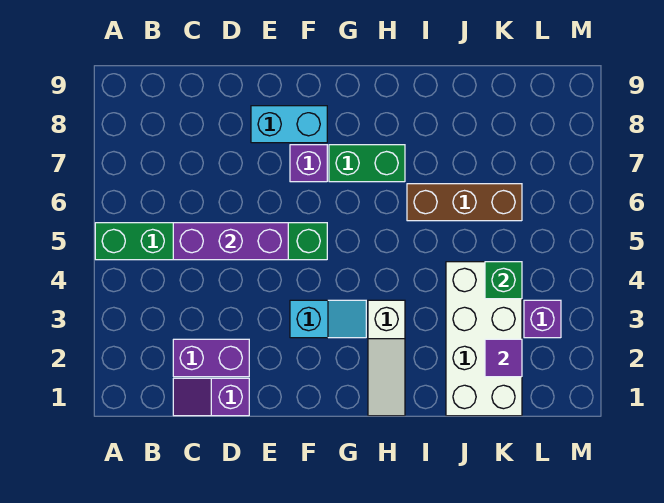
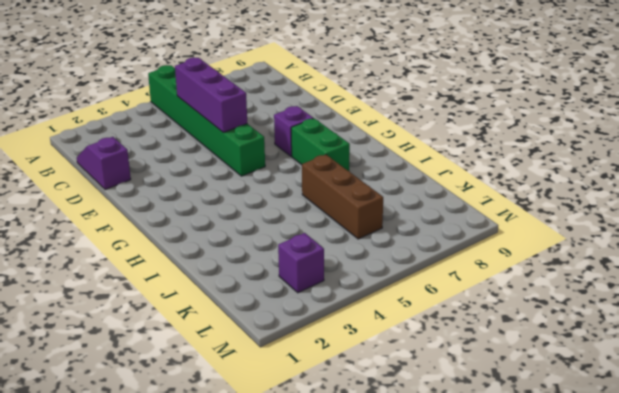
none -> purple 1x2 brick [173,339,249,377]
none -> cyan 1x2 brick [251,106,327,143]
none -> cyan 1x2 slope [290,300,366,338]

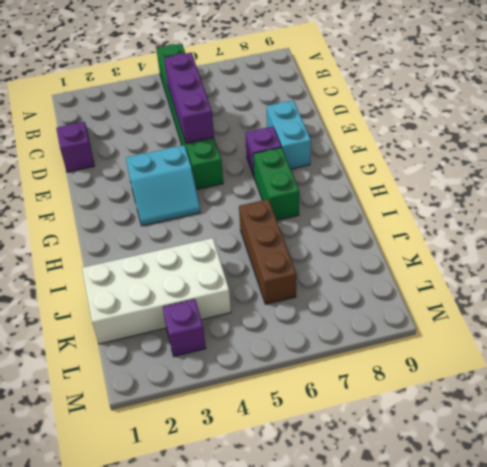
cyan 2x2 slope [126,145,201,226] -> cyan 1x2 slope [290,300,366,338]
none -> purple 1x2 brick [173,339,249,377]
none -> white 1x3 slope [368,300,405,416]
none -> purple 1x1 tile [485,339,522,377]

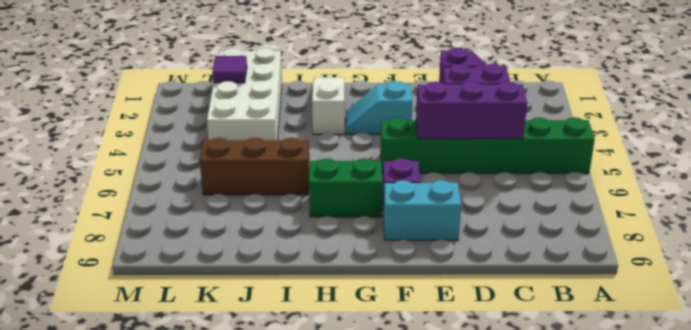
none -> purple 1x1 brick [524,300,561,338]
none -> green 1x1 brick [485,262,522,299]

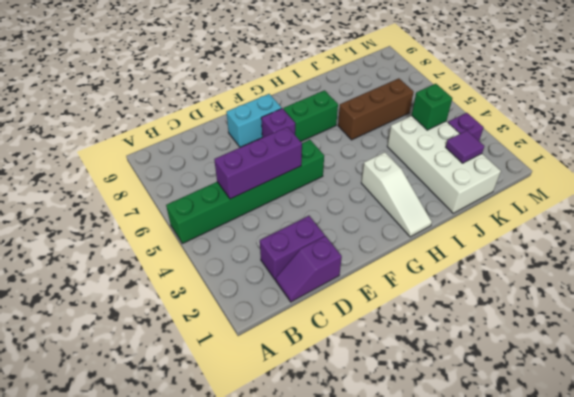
none -> cyan 1x2 slope [290,300,366,338]

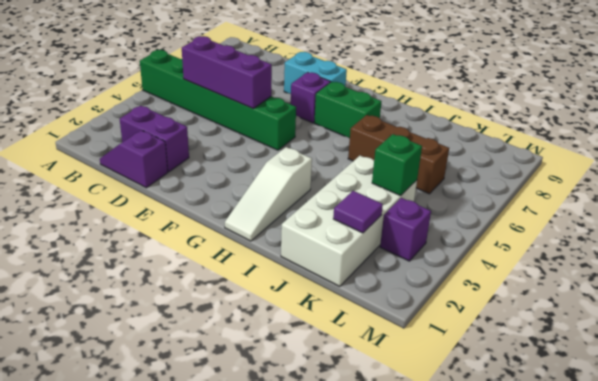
none -> cyan 1x2 slope [290,300,366,338]

